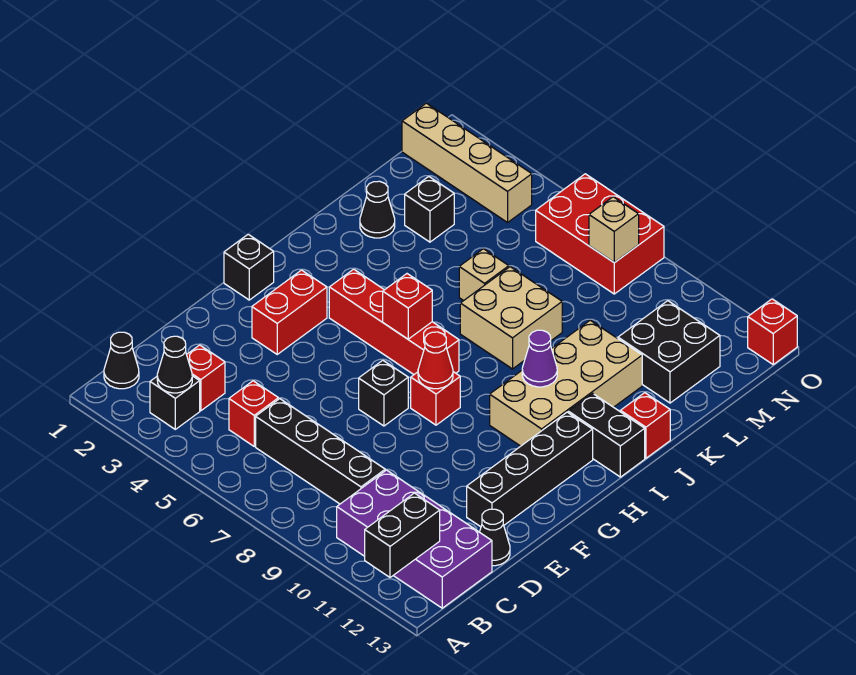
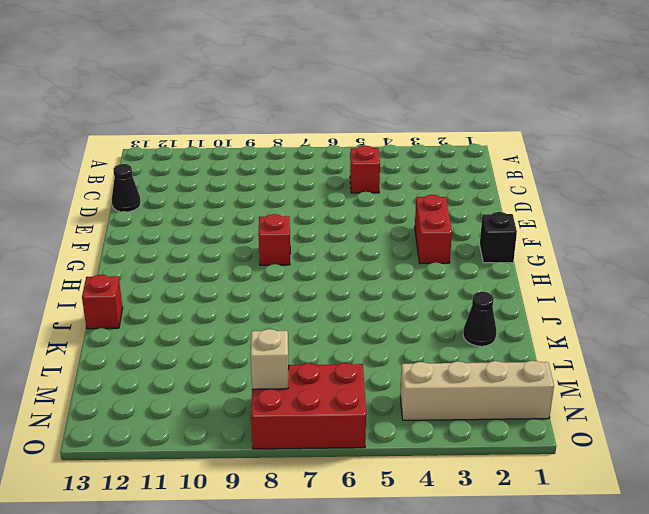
none -> black 1x1 cone [104,332,139,389]
none -> black 1x1 brick [150,376,200,429]
none -> purple 2x4 brick [337,470,492,608]
none -> red 1x1 brick [187,345,225,411]

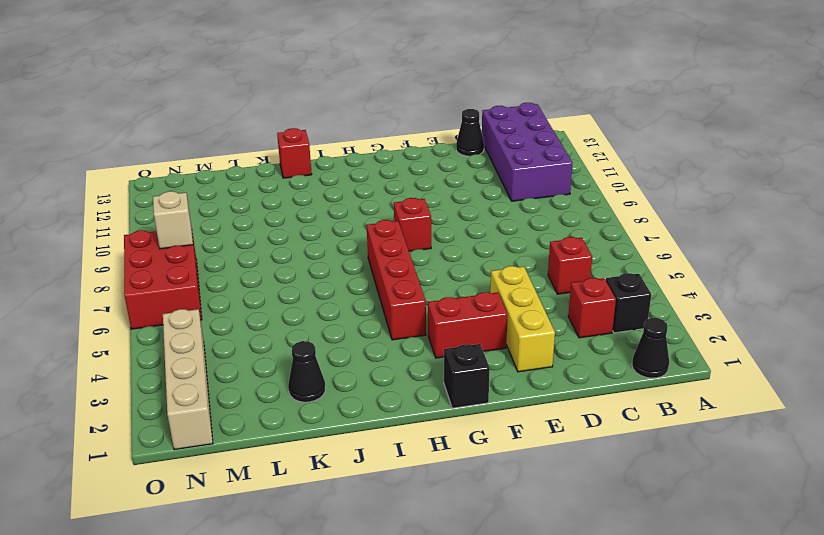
yellow 1x3 brick [490,266,555,372] -> none
none -> black 1x4 brick [256,399,385,504]
none -> black 1x4 brick [467,412,593,527]
none -> black 1x1 brick [359,360,408,426]
none -> tan 2x4 brick [490,320,642,446]

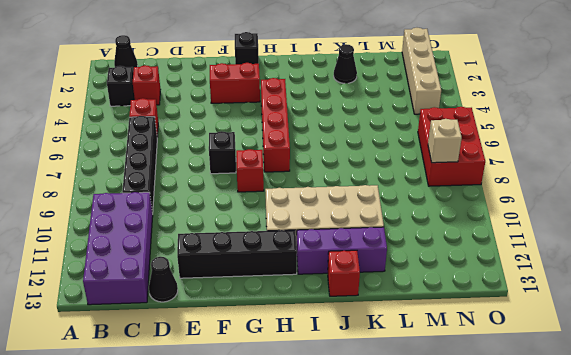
purple 1x3 brick [297,227,387,274] -> black 1x2 brick [568,393,645,477]
none -> tan 2x2 brick [460,267,562,369]
none -> tan 1x1 brick [459,249,509,301]
none -> black 1x1 brick [405,177,454,242]
none -> black 2x2 brick [618,301,720,403]

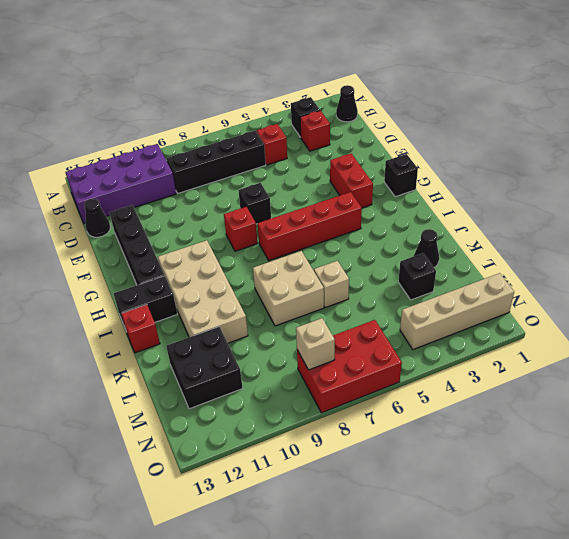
none -> red 1x1 brick [748,299,797,364]
none -> black 1x2 brick [365,493,440,577]
none -> black 1x1 cone [157,336,192,393]
none -> red 1x1 cone [418,332,453,389]

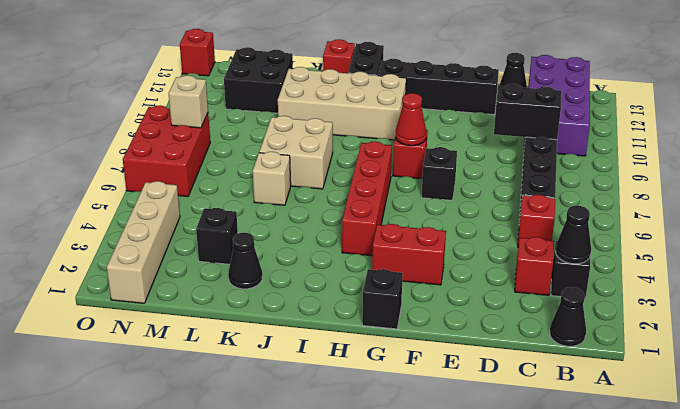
black 1x2 brick [494,84,562,140] -> black 1x2 brick moved to [365,493,440,577]
none -> red 1x1 brick [383,274,432,339]
none -> purple 1x1 cone [522,330,557,387]

